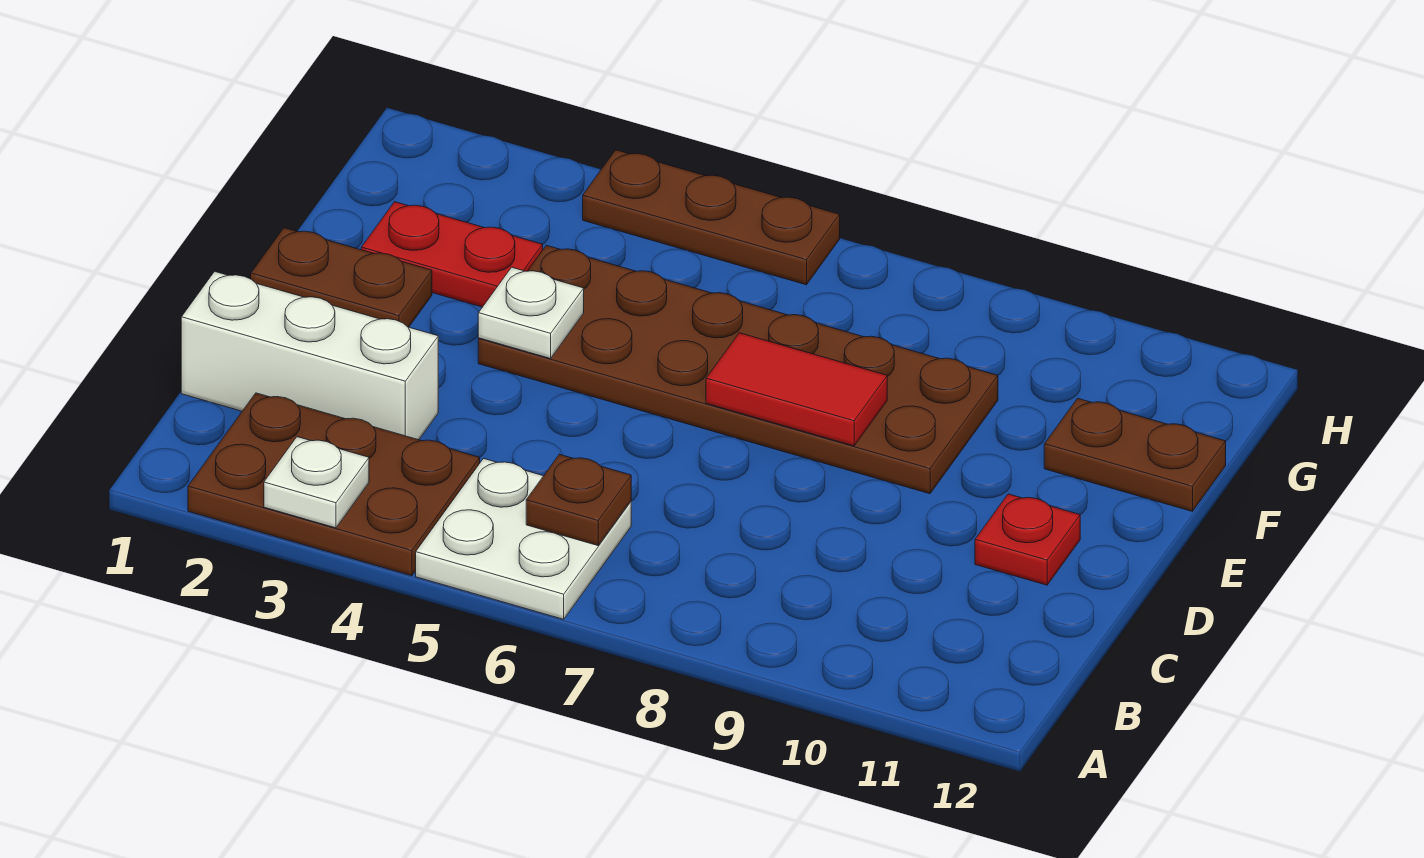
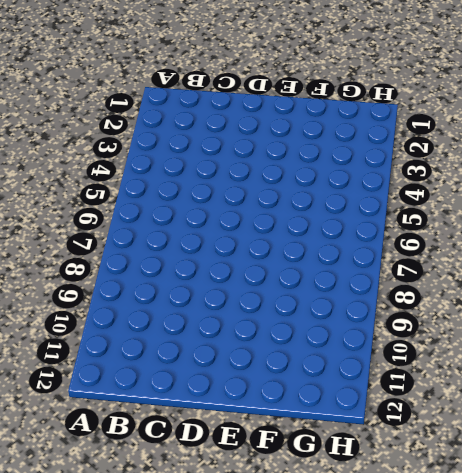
none -> brown 2x3 plate [188,393,480,576]
none -> white 2x2 plate [416,459,631,619]
none -> white 1x3 brick [181,271,438,440]

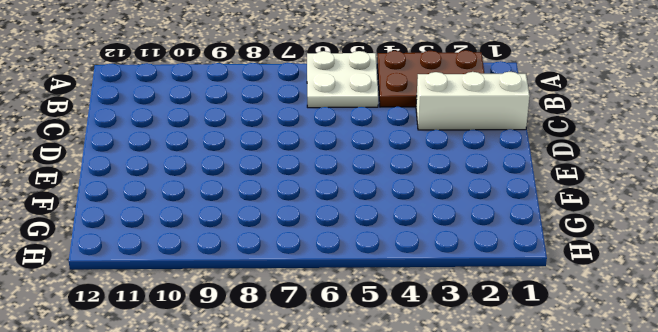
none -> red 1x1 plate [975,494,1080,585]
none -> brown 1x2 plate [251,228,432,327]
none -> brown 2x6 plate [478,245,998,494]

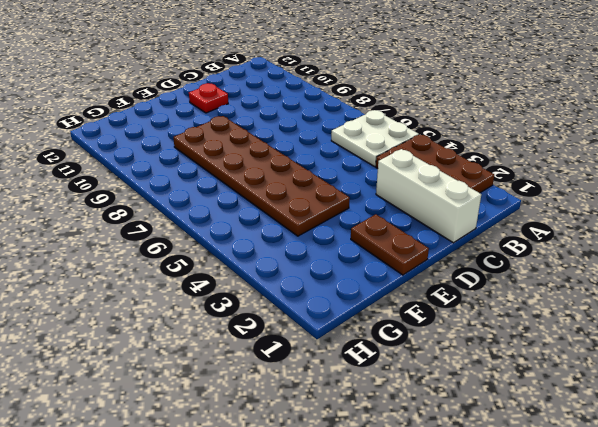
none -> red 1x2 plate [361,202,543,307]
none -> brown 1x2 plate [1044,398,1226,511]
none -> brown 1x3 plate [583,150,840,285]

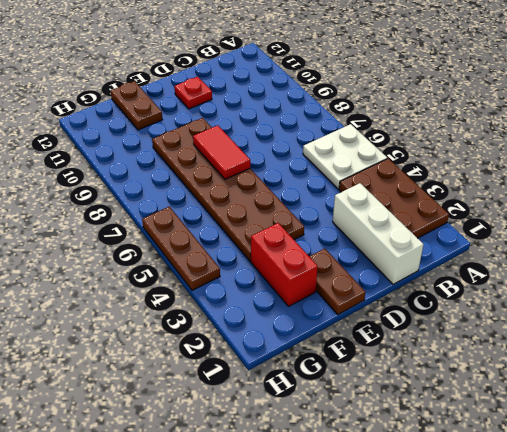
red 1x2 brick [251,223,318,306] -> red 1x2 plate [361,202,543,307]
none -> white 1x1 plate [264,437,369,528]
none -> brown 1x1 plate [526,454,631,545]
none -> white 1x1 plate [478,267,584,359]

